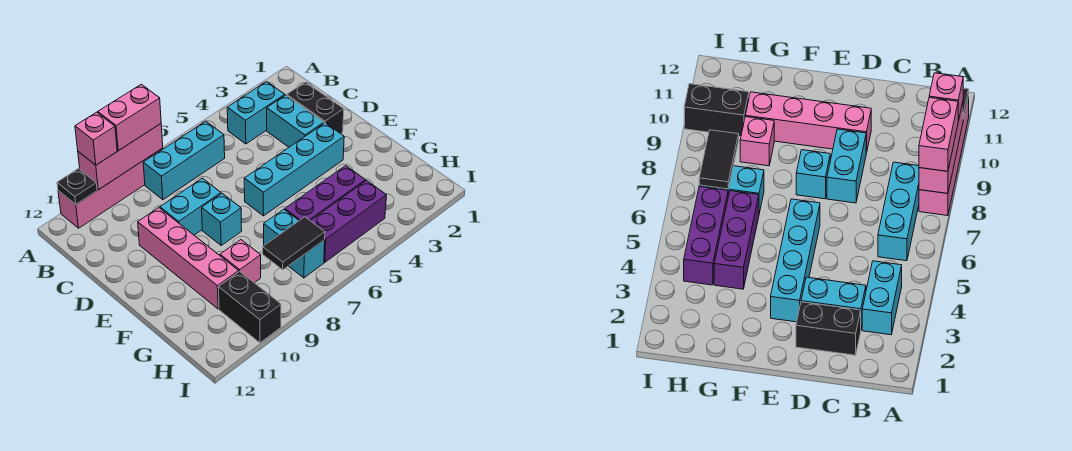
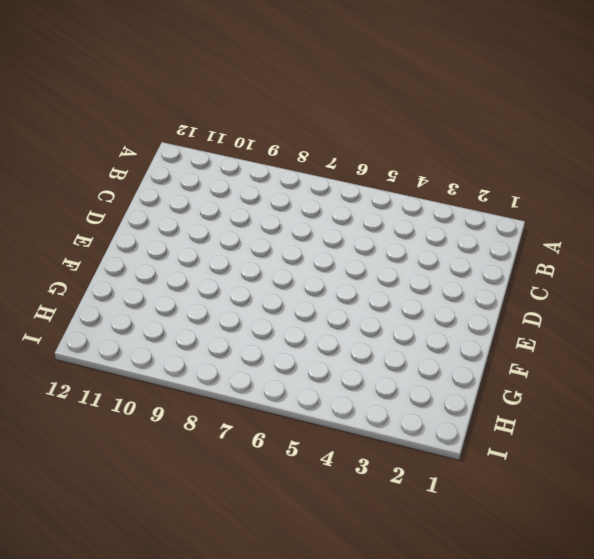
none -> pink 1x4 brick [58,148,163,228]
none -> cyan 1x2 brick [227,82,285,144]
none -> cyan 1x3 brick [143,121,225,200]

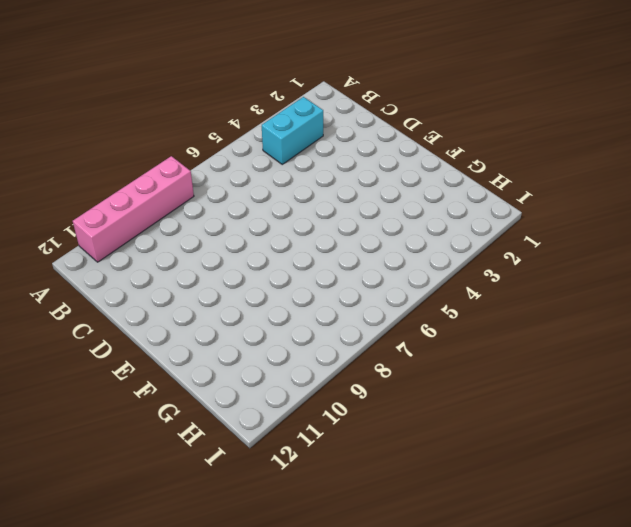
none -> cyan 1x3 brick [143,121,225,200]
none -> black 1x2 brick [287,82,344,134]
none -> cyan 1x2 brick [267,95,324,147]

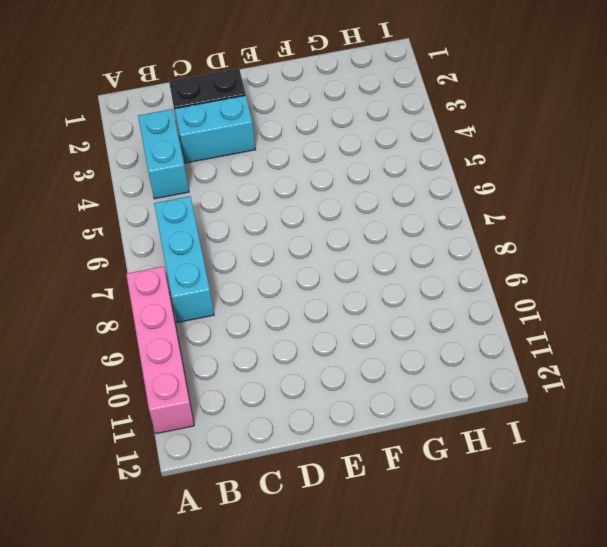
none -> cyan 1x2 brick [160,178,221,235]
none -> pink 1x4 brick [138,208,239,309]
none -> cyan 1x4 brick [244,123,344,216]

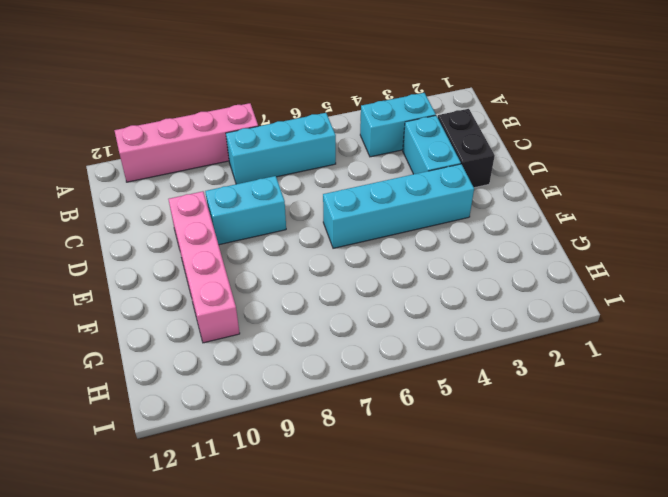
none -> cyan 1x1 brick [202,194,242,245]
none -> purple 1x3 brick [285,166,365,220]
none -> cyan 1x2 brick [264,209,325,278]

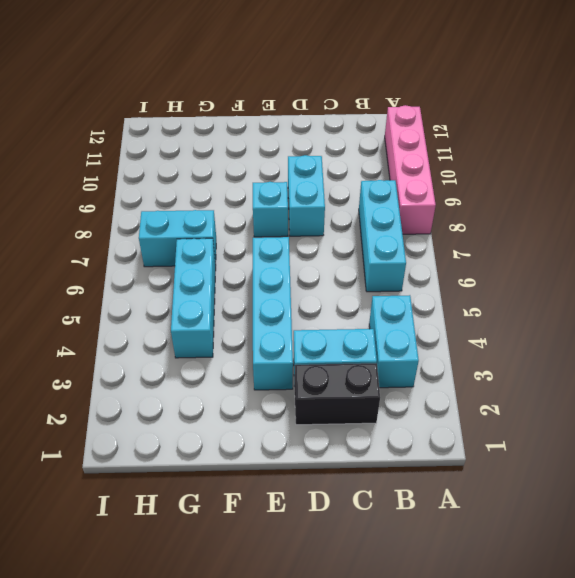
cyan 1x3 brick [171,238,216,358] -> purple 1x3 brick [285,166,365,220]
none -> pink 1x4 brick [138,208,239,309]
none -> pink 1x1 brick [220,240,261,283]
none -> purple 1x3 brick [310,181,387,262]

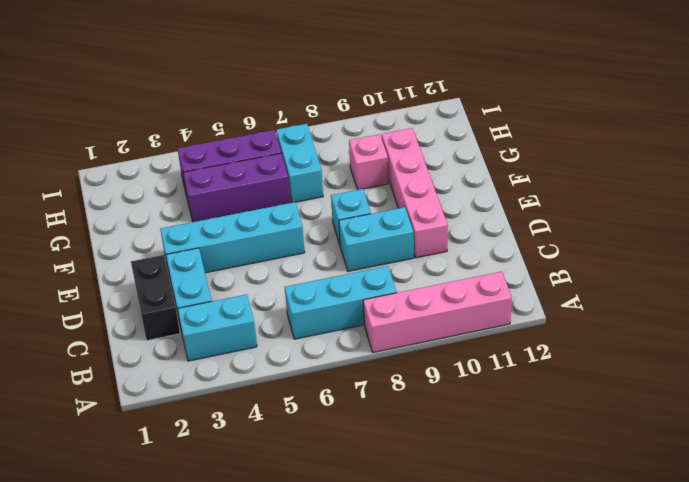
none -> black 1x2 brick [218,271,281,343]
none -> pink 1x3 brick [78,124,163,190]
none -> black 1x1 plate [57,169,97,204]

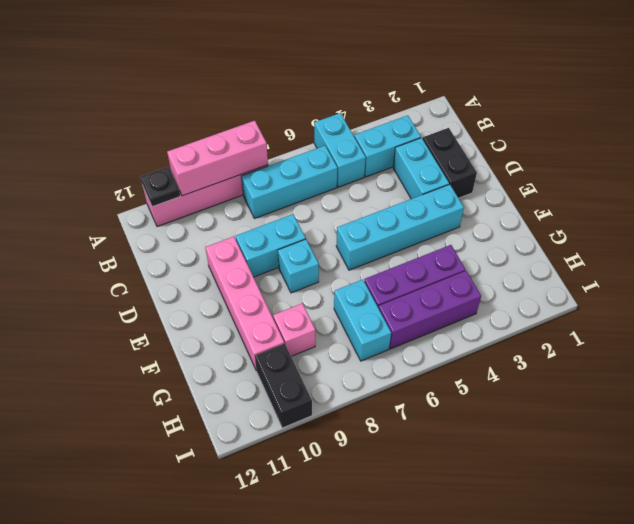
cyan 1x2 brick [314,113,366,187] -> none
none -> black 1x2 tile [263,217,325,270]
none -> pink 1x2 brick [98,84,161,151]
none -> pink 1x1 brick [75,112,117,165]

